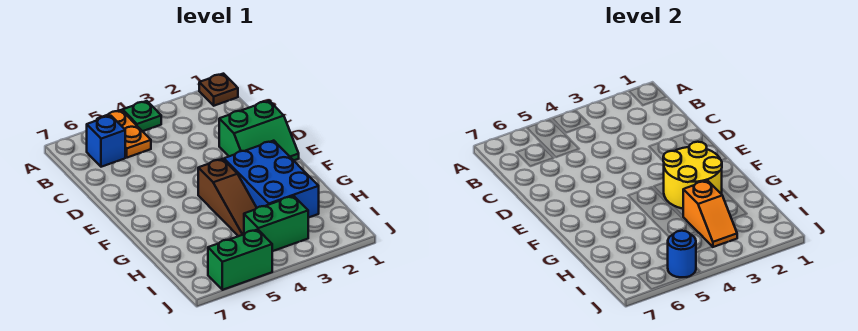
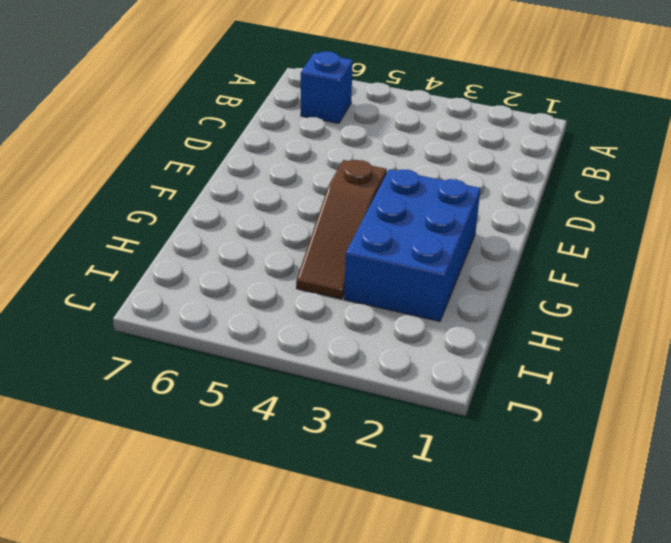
none -> brown 1x1 plate [199,74,238,106]
none -> green 1x1 plate [123,101,161,131]
none -> orange 1x2 plate [97,110,151,158]

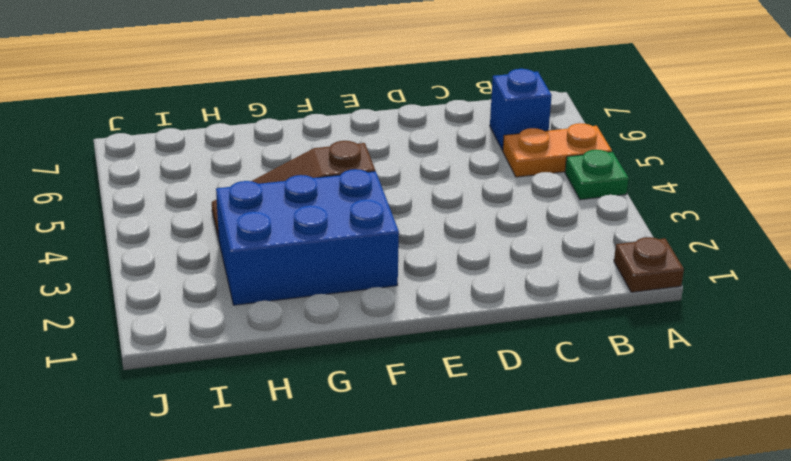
none -> green 2x2 slope [219,101,299,160]
none -> green 1x2 brick [244,196,308,251]
none -> green 1x2 brick [208,230,272,290]

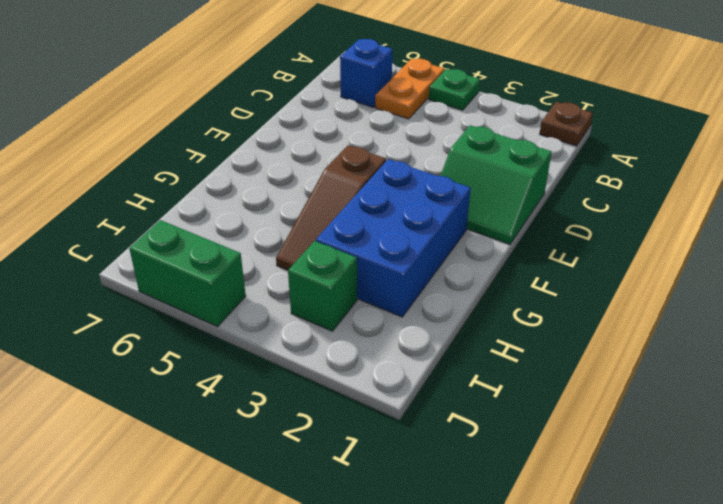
green 1x1 brick [288,241,357,331] -> green 1x2 brick [244,196,308,251]
none -> yellow 2x2 round brick [663,142,722,209]
none -> orange 1x2 slope [683,181,737,247]
none -> blue 1x1 round brick [668,231,696,277]

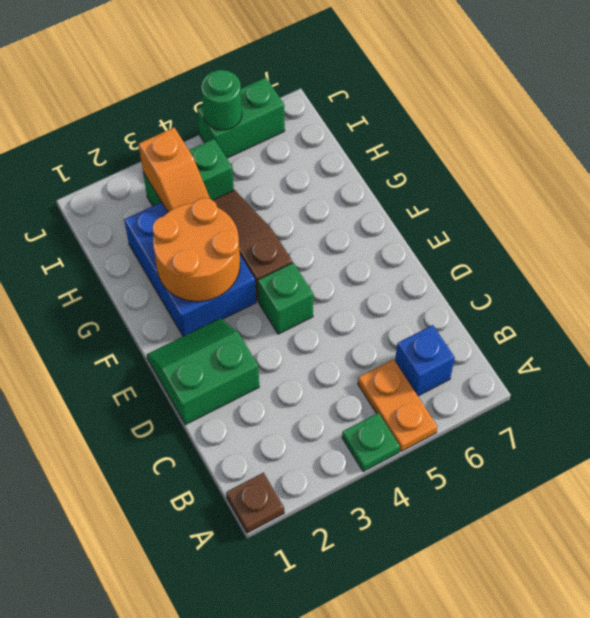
green 1x1 brick [258,263,313,334] -> none
orange 2x2 round brick [152,198,240,302] -> yellow 2x2 round brick [663,142,722,209]
orange 1x2 slope [139,128,210,212] -> orange 1x2 slope turned to [683,181,737,247]
green 1x1 round brick [201,70,242,130] -> blue 1x1 round brick [668,231,696,277]

